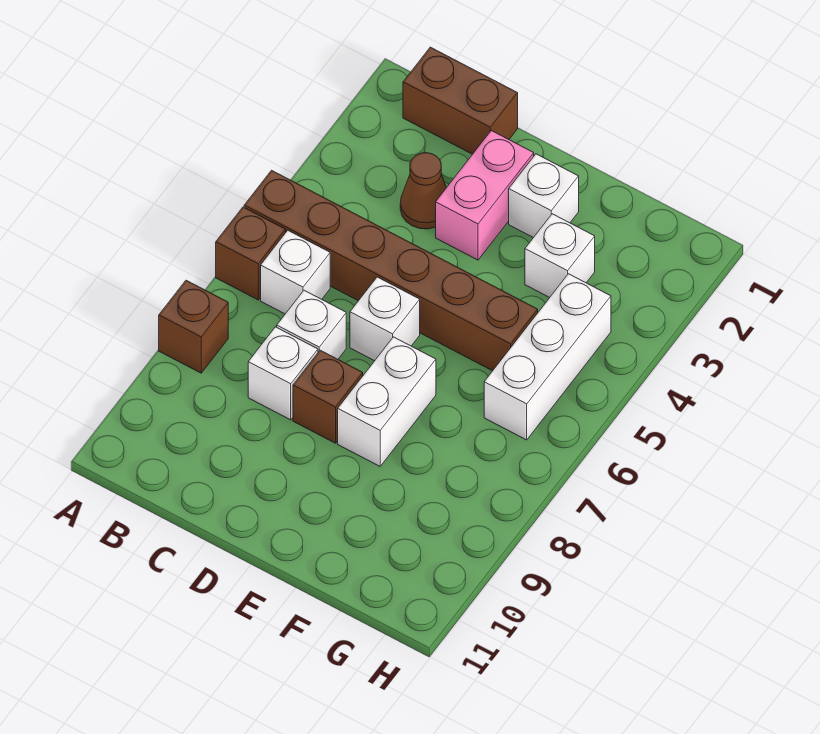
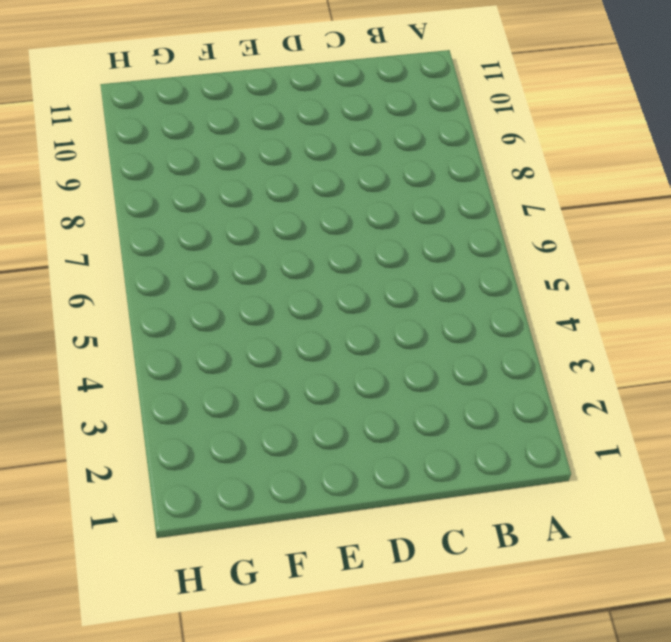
none -> brown 1x6 brick [244,170,538,371]
none -> brown 1x1 brick [216,207,286,300]
none -> brown 1x1 brick [159,280,228,373]

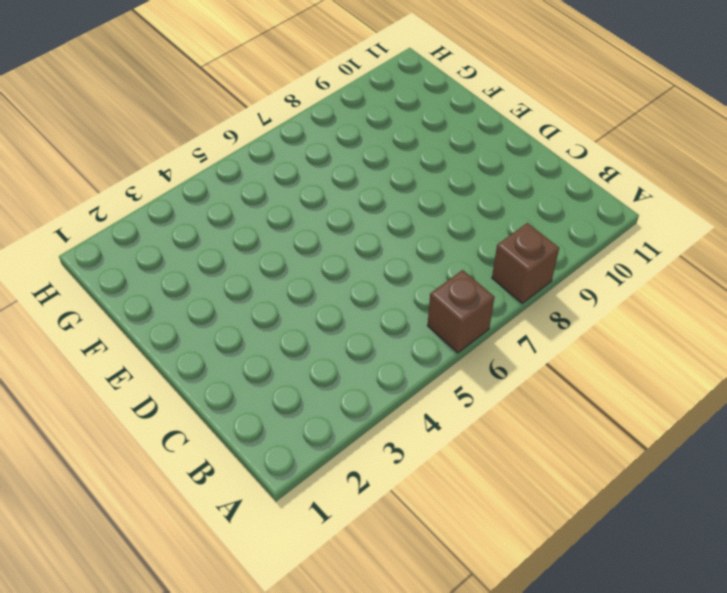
none -> brown 1x6 brick [244,170,538,371]
none -> brown 1x2 brick [403,47,518,154]
none -> white 1x1 brick [261,230,330,314]

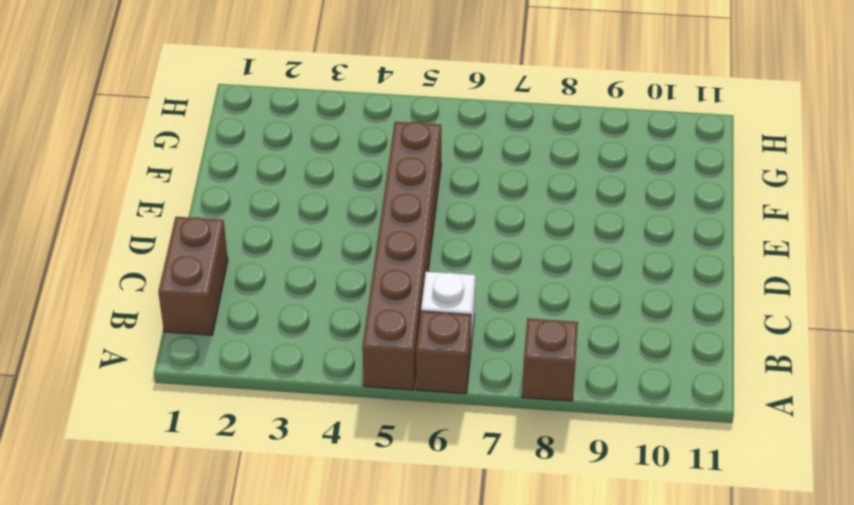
none -> brown 1x1 cone [400,153,446,229]
none -> white 1x1 brick [277,290,346,359]
none -> white 1x1 brick [248,327,318,420]

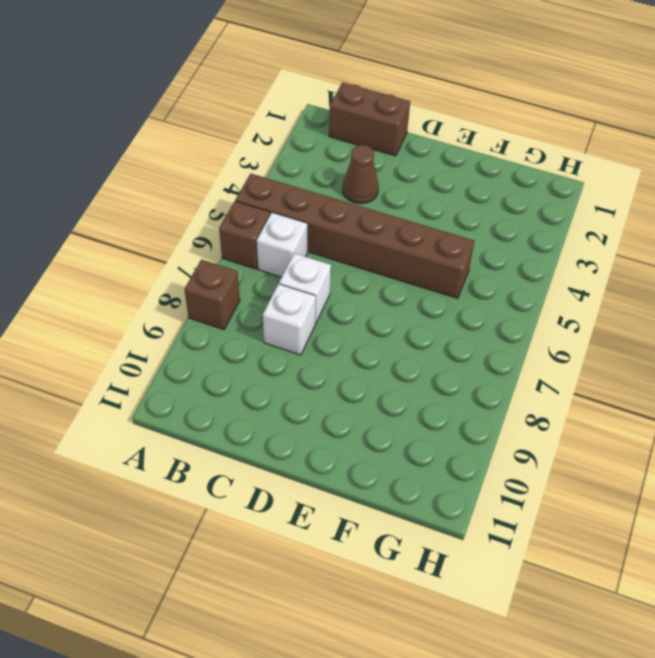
none -> pink 1x2 brick [436,131,534,260]
none -> white 1x1 brick [350,277,420,361]
none -> brown 1x1 brick [293,350,363,443]

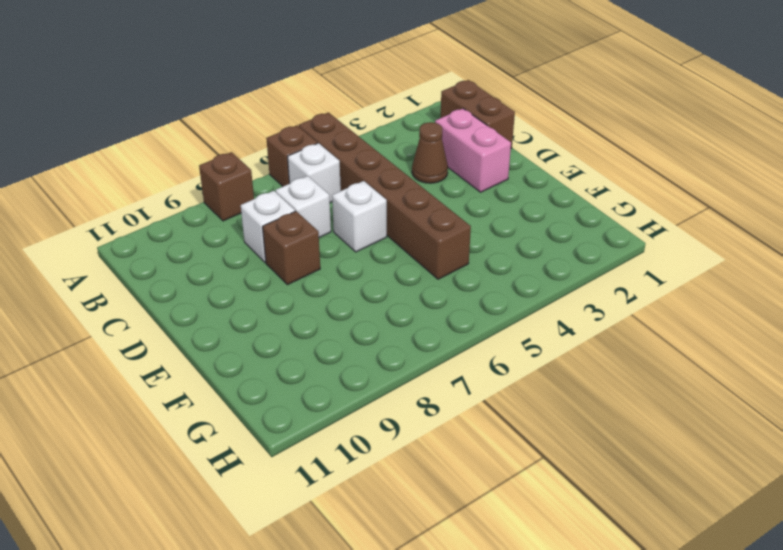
pink 1x2 brick [435,109,511,192] -> pink 1x2 brick turned to [436,131,534,260]
none -> white 1x1 brick [509,154,579,238]
none -> white 1x2 brick [338,337,436,466]
none -> white 1x1 brick [525,214,595,298]

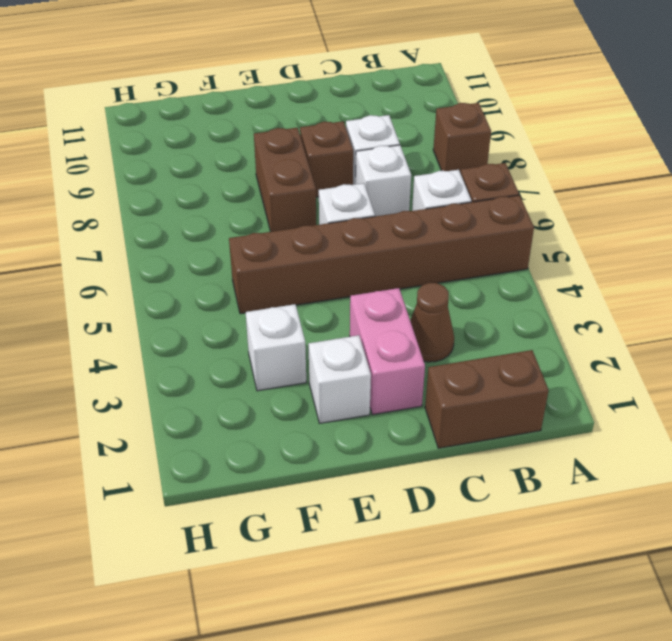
brown 1x2 brick [254,128,316,232] -> white 1x2 brick [338,337,436,466]
none -> white 1x3 brick [484,274,611,440]

